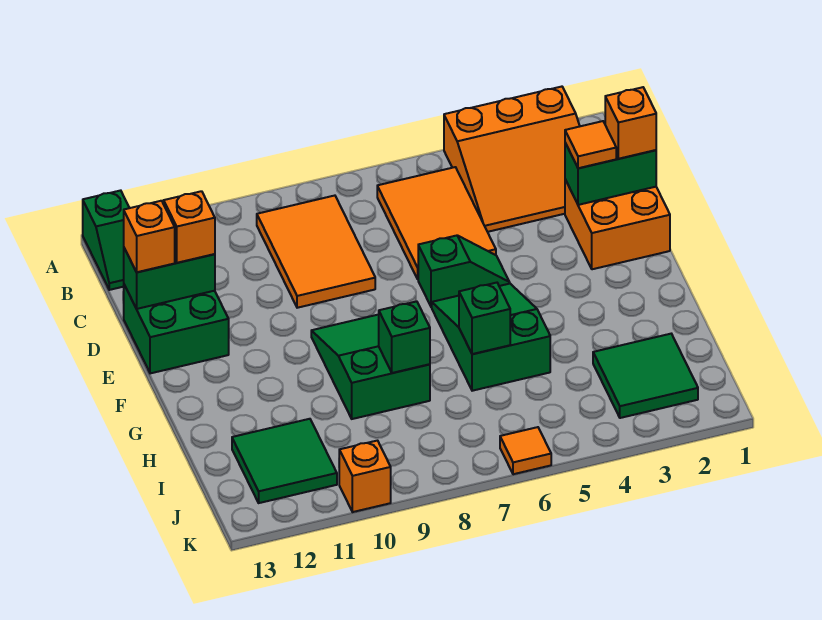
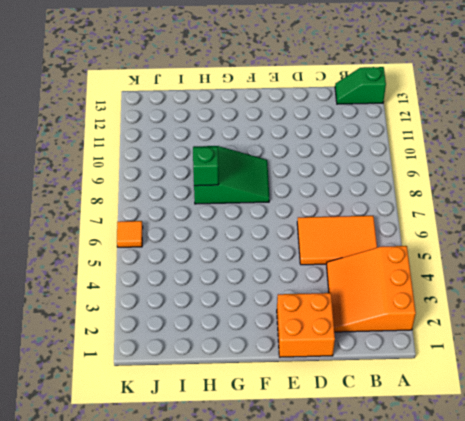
none -> orange 2x3 tile [257,196,375,308]
none -> green 2x2 brick [124,285,229,373]
none -> green 1x2 slope [418,236,510,307]

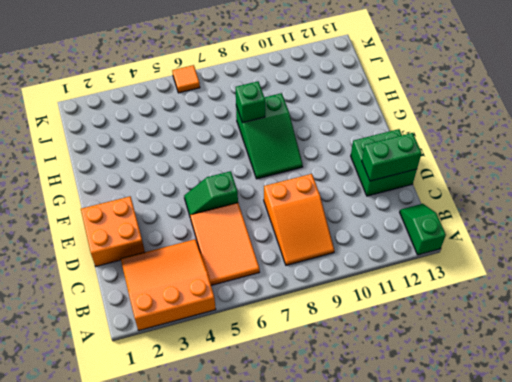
orange 2x3 slope [264,174,334,265] -> orange 2x3 tile [257,196,375,308]
none -> green 2x3 slope [432,284,550,391]
none -> green 2x2 tile [593,334,698,418]
none -> green 2x2 tile [232,419,337,503]

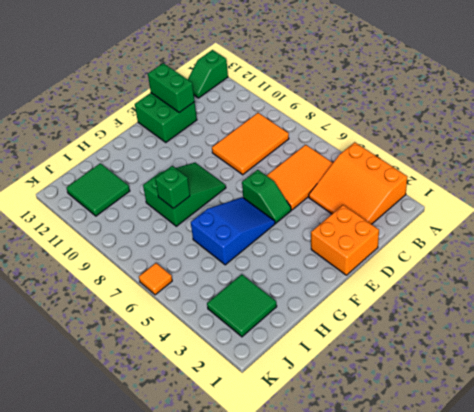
blue 2x3 slope [191,197,275,265] -> green 2x3 slope [432,284,550,391]
none -> orange 1x1 brick [339,441,391,512]
none -> green 1x2 brick [565,143,656,205]
none -> green 1x1 brick [459,283,510,354]

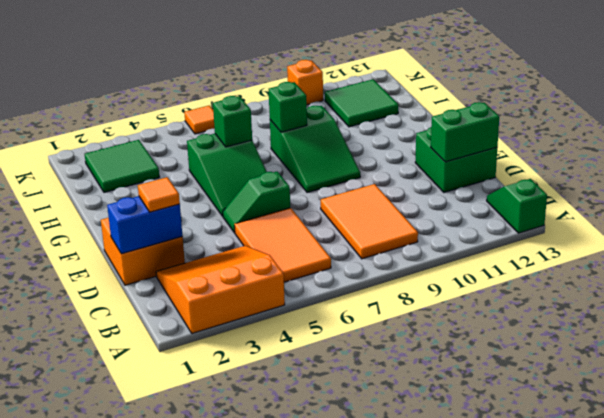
blue 1x2 brick [107,196,182,254] -> green 1x2 brick [565,143,656,205]
none -> orange 1x1 brick [605,87,656,159]
none -> orange 1x1 brick [164,191,215,263]
none -> orange 1x1 brick [124,201,175,272]

